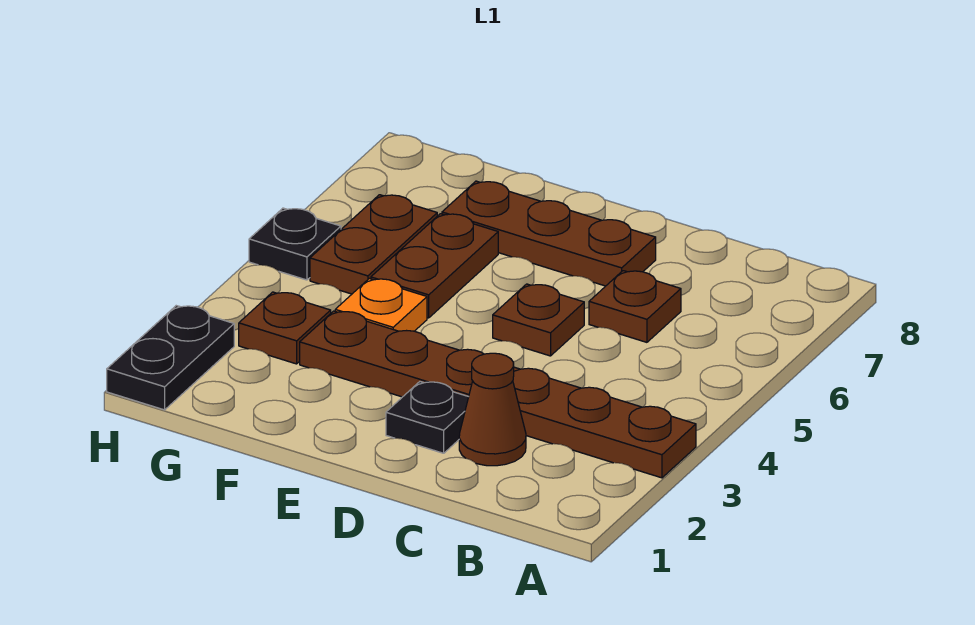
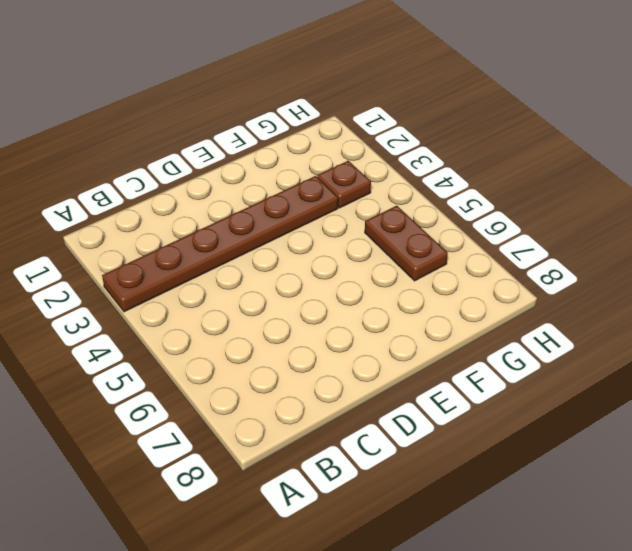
none -> brown 1x1 cone [459,353,526,466]
none -> brown 1x1 plate [589,271,681,342]
none -> black 1x1 plate [386,382,468,453]

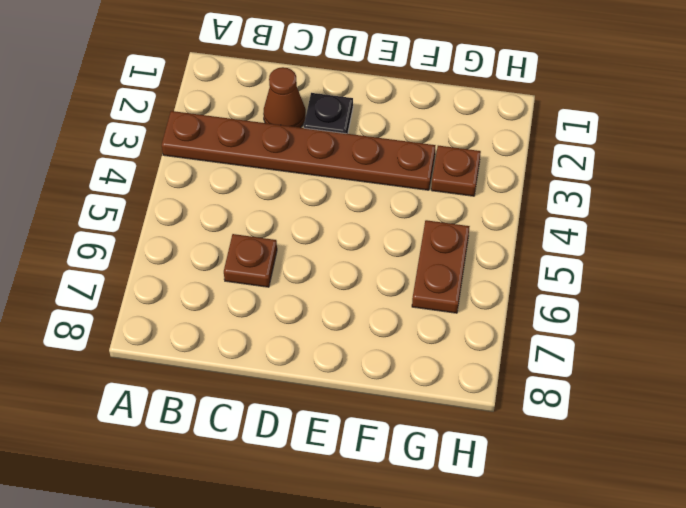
none -> brown 1x1 plate [493,284,584,356]
none -> brown 1x3 plate [442,181,656,286]
none -> orange 1x1 plate [335,279,427,331]

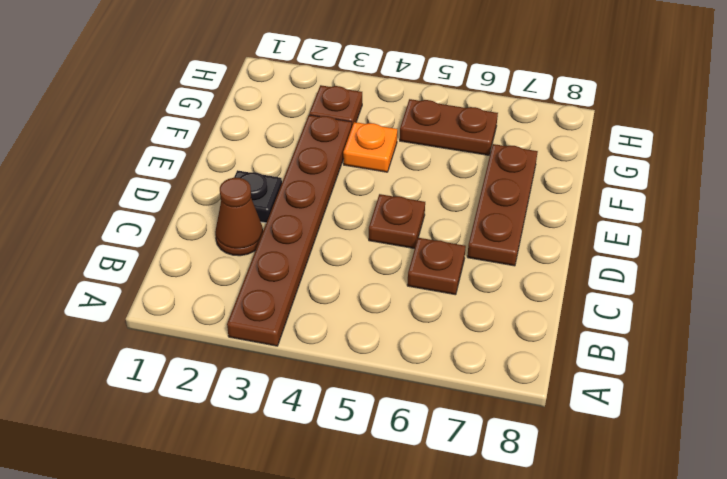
none -> brown 1x2 plate [371,214,498,318]
none -> black 1x2 plate [107,306,234,410]
none -> black 1x1 plate [249,208,341,280]

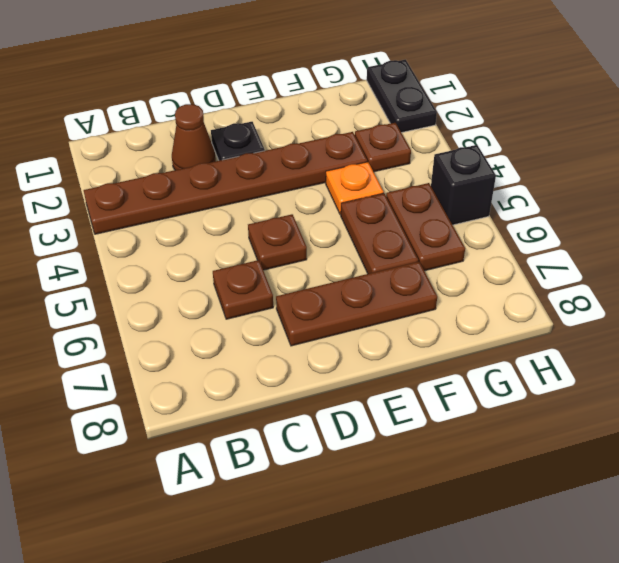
black 1x1 brick [431,145,496,225] -> black 1x1 plate [249,208,341,280]

